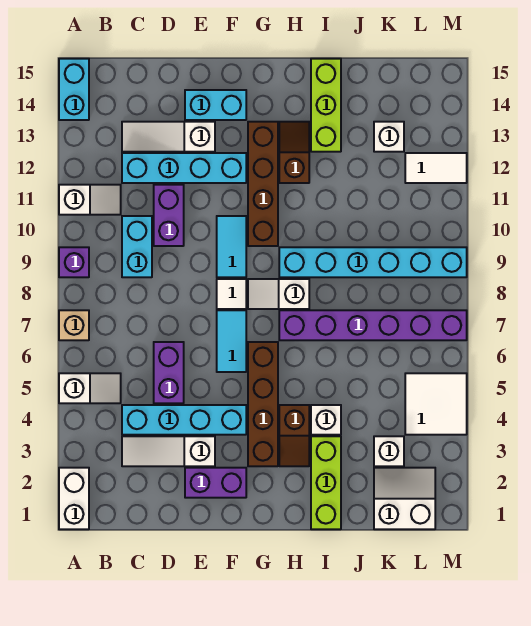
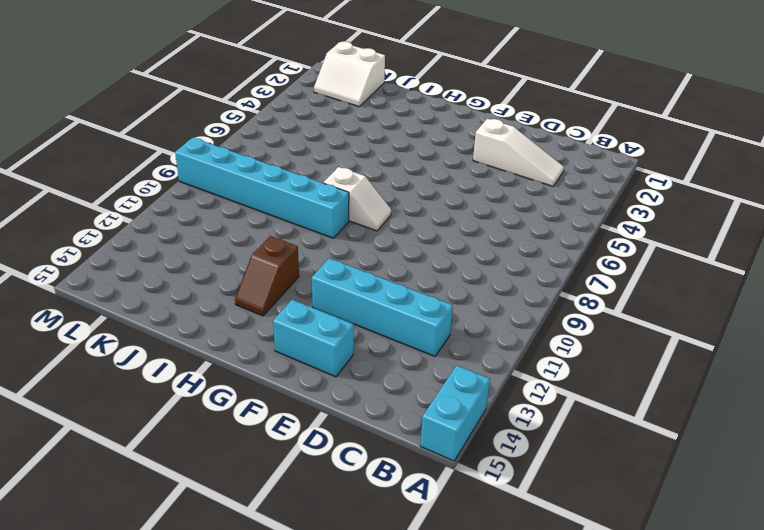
none -> white 1x2 brick [59,468,89,529]
none -> white 1x2 slope [59,373,121,403]
none -> tan 1x1 brick [59,310,89,340]
none -> purple 1x1 brick [59,247,89,277]

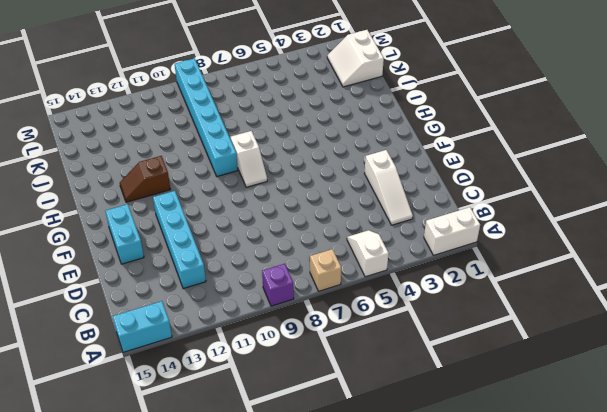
none -> white 1x2 slope [59,185,121,215]
none -> cyan 1x4 brick [122,405,246,435]
none -> cyan 1x2 brick [122,216,152,277]
none -> white 1x3 slope [122,122,215,152]

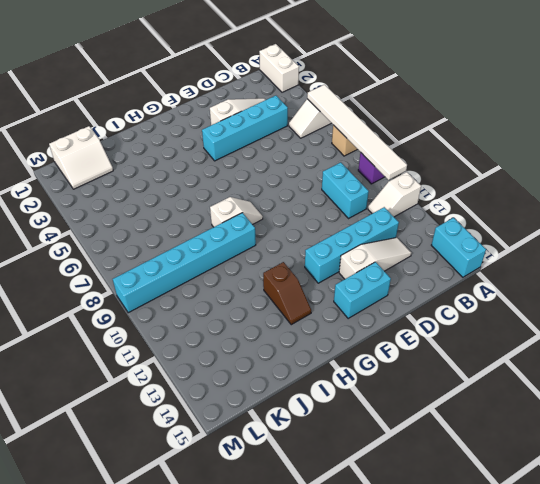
white 1x6 tile [307,85,407,180] -> none
none -> purple 1x2 brick [154,342,184,403]
none -> purple 1x2 brick [154,185,184,246]
none -> purple 1x2 brick [185,468,246,498]
none -> cyan 1x2 tile [217,310,246,372]

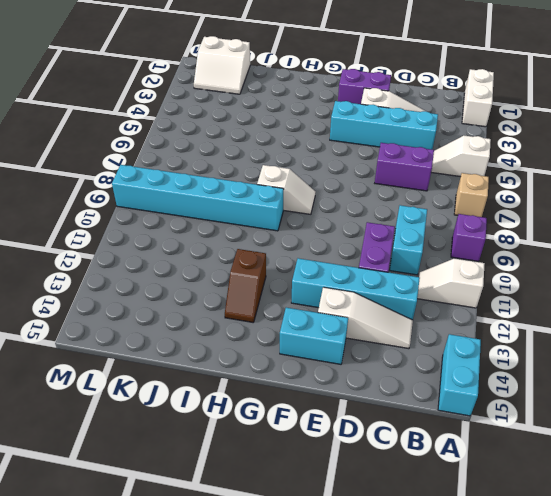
purple 1x2 brick [375,143,434,191] -> purple 1x2 brick turned to [154,342,184,403]
none -> cyan 1x2 tile [217,310,246,372]
none -> white 1x1 tile [217,279,246,309]
none -> cyan 1x2 tile [217,216,246,277]
none -> brown 1x4 brick [248,342,278,466]

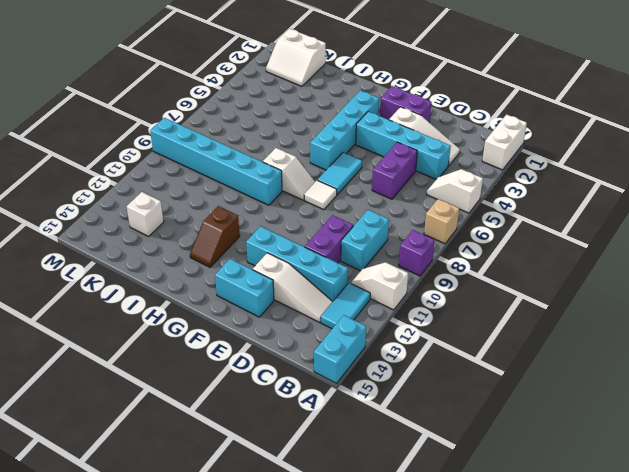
cyan 1x2 tile [321,283,370,329] -> cyan 1x2 tile moved to [217,216,246,277]
cyan 1x4 brick [310,90,379,170] -> brown 1x4 brick [248,342,278,466]
none -> brown 1x4 brick [248,122,278,246]
none -> brown 1x2 slope [279,405,309,466]
none -> purple 1x6 brick [279,310,467,340]
none -> lime 1x3 brick [311,436,341,529]

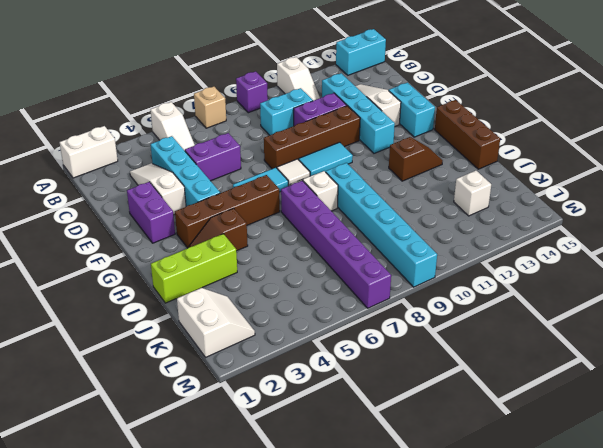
brown 1x4 brick [264,106,360,169] -> brown 1x4 brick moved to [248,122,278,246]
brown 1x3 brick [435,100,500,169] -> lime 1x3 brick [311,59,341,152]
none -> white 1x1 brick [311,405,341,435]
none -> white 1x1 brick [374,436,404,466]
none -> white 2x2 tile [405,373,467,435]
none -> white 1x2 tile [405,153,467,183]

